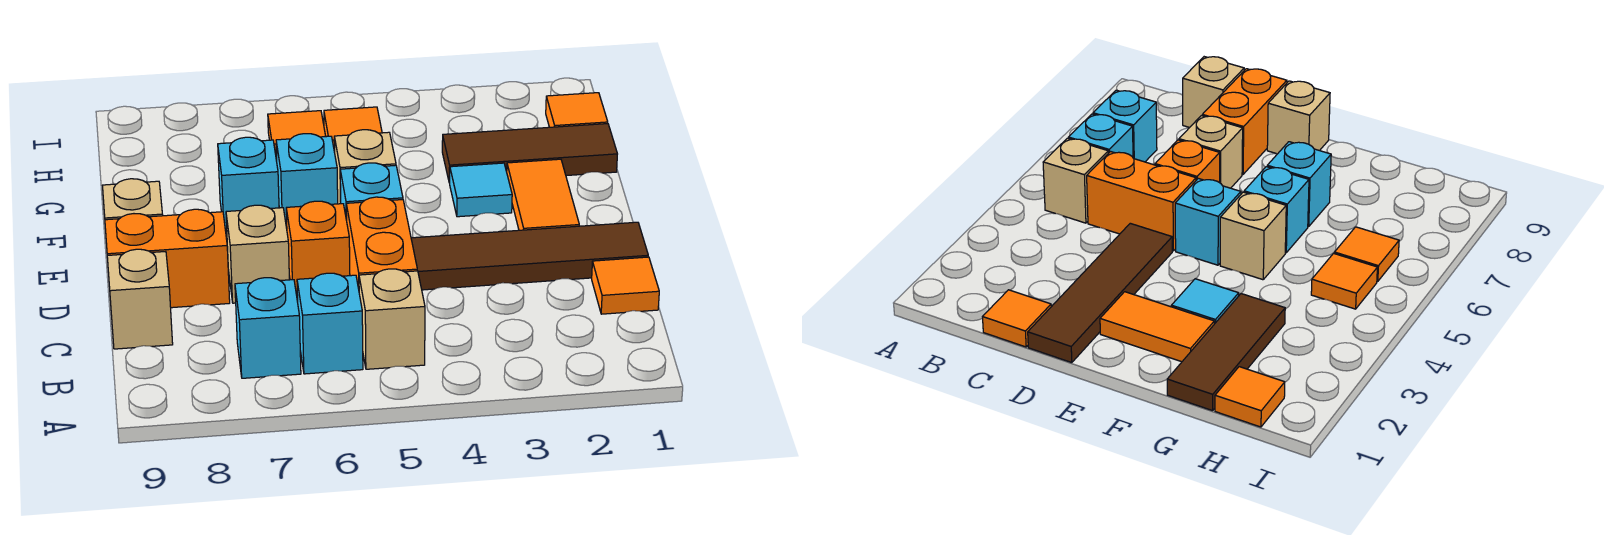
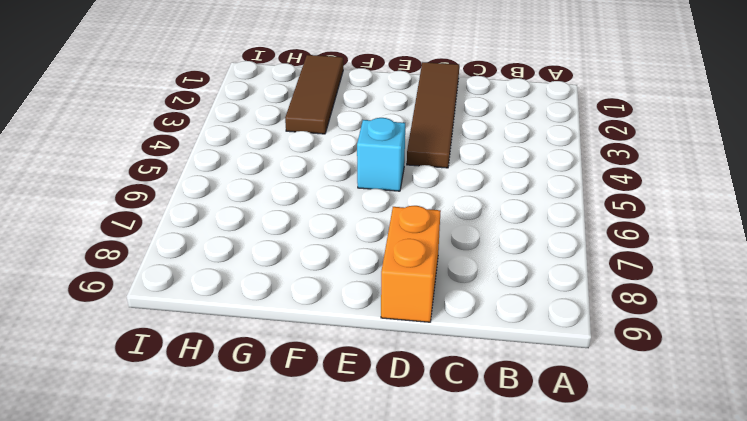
none -> tan 1x1 brick [359,269,425,369]
none -> cyan 1x1 brick [297,273,363,374]
none -> cyan 1x1 brick [235,278,301,378]

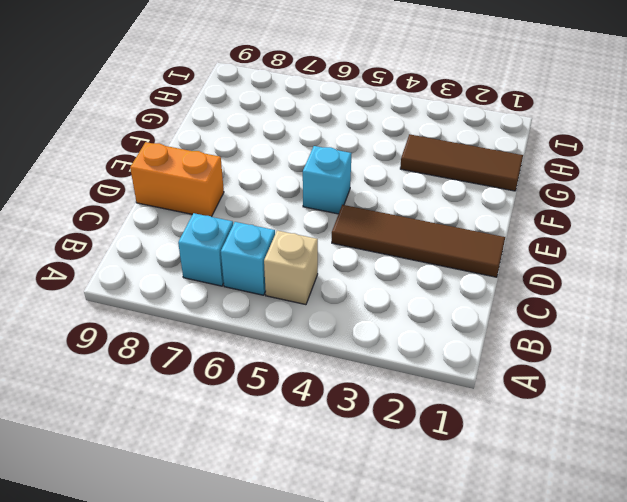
none -> orange 1x1 tile [592,257,659,314]
none -> orange 1x2 brick [346,197,417,289]
none -> tan 1x1 brick [107,249,173,349]

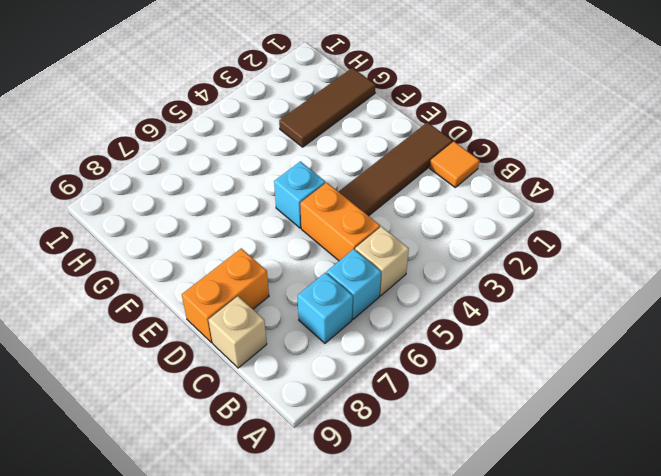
none -> orange 1x1 brick [286,201,350,299]
none -> tan 1x1 brick [226,205,289,303]
none -> orange 1x2 tile [507,159,579,230]

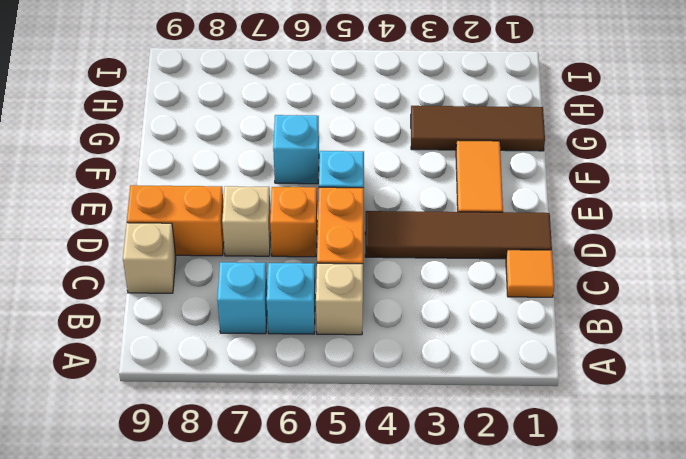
none -> tan 1x1 brick [102,179,163,220]
none -> cyan 1x1 tile [450,163,512,217]
none -> tan 1x1 brick [334,130,396,204]

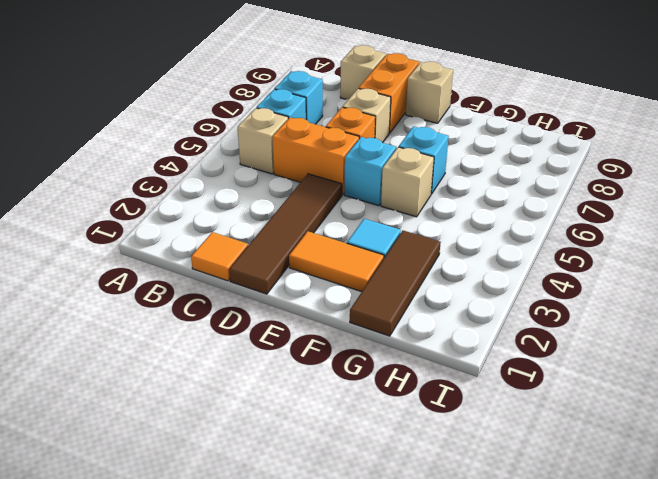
none -> cyan 1x1 brick [218,137,279,232]
none -> orange 1x1 tile [546,93,608,127]
none -> orange 1x1 tile [324,107,382,152]

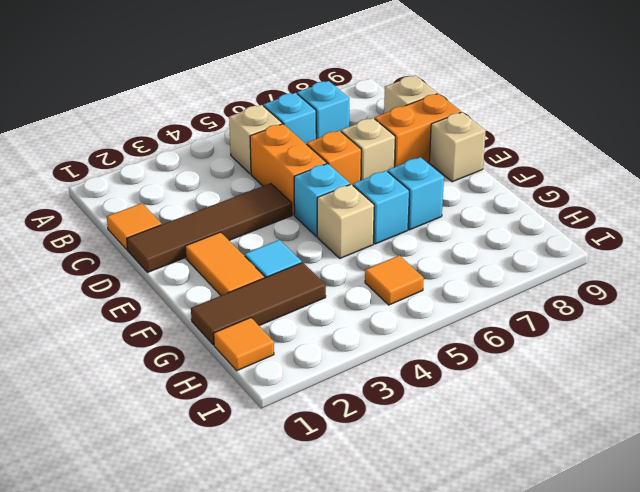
none -> orange 1x1 tile [268,111,326,161]

